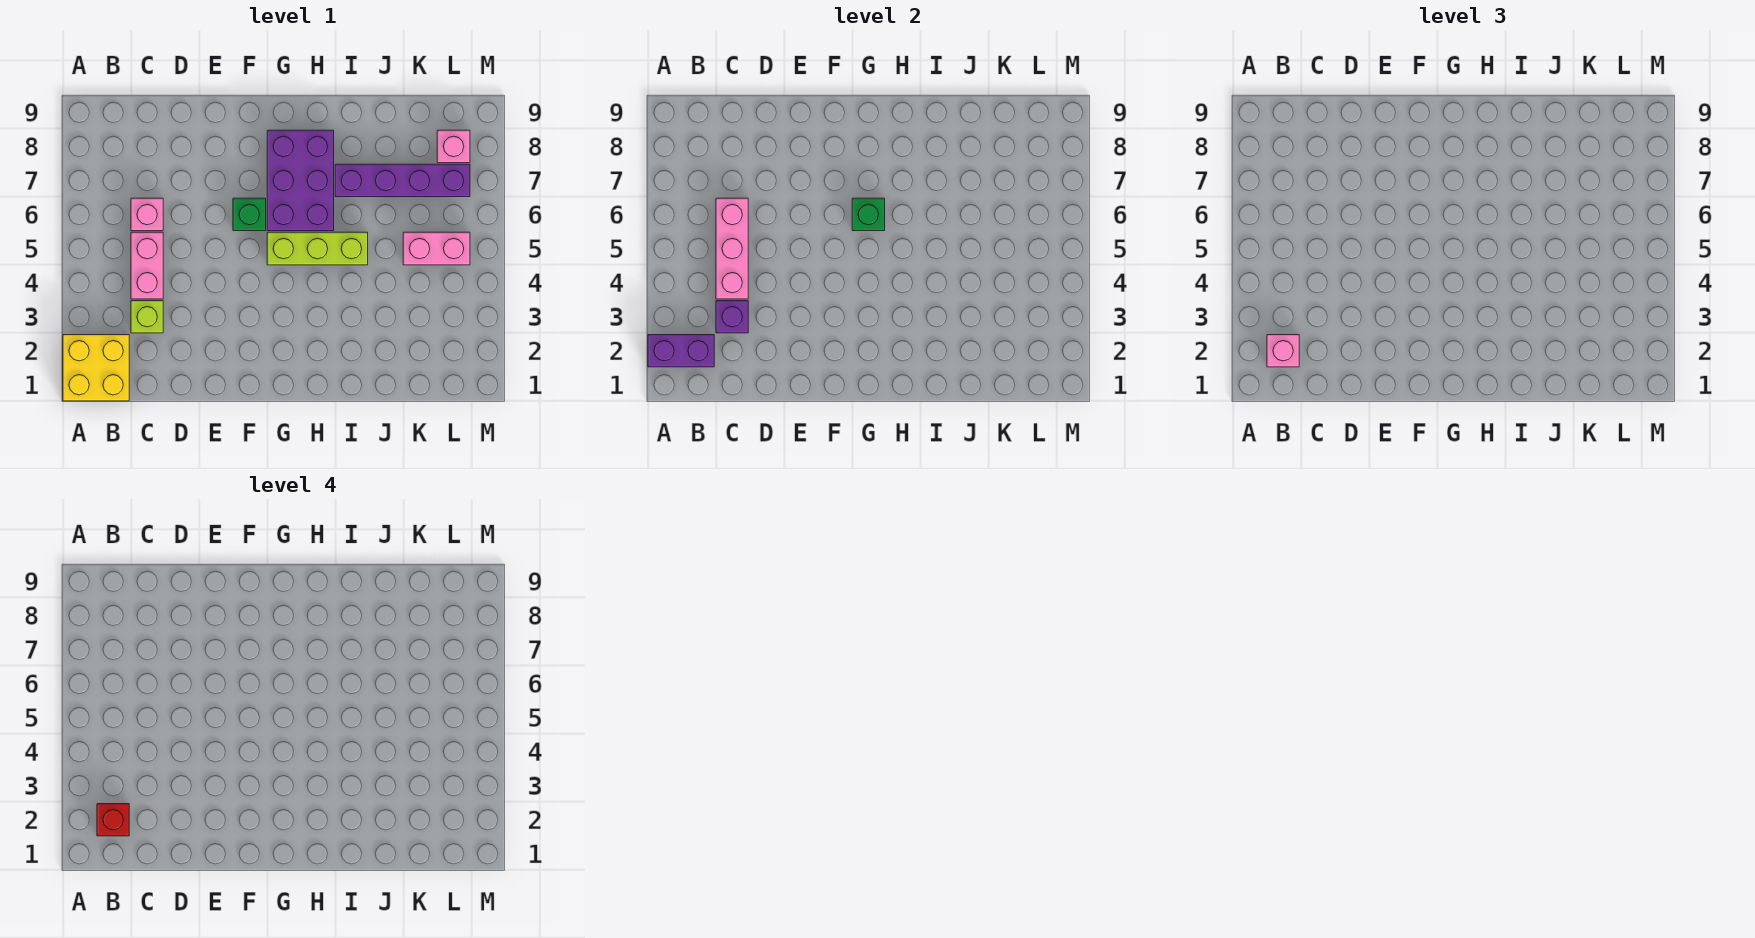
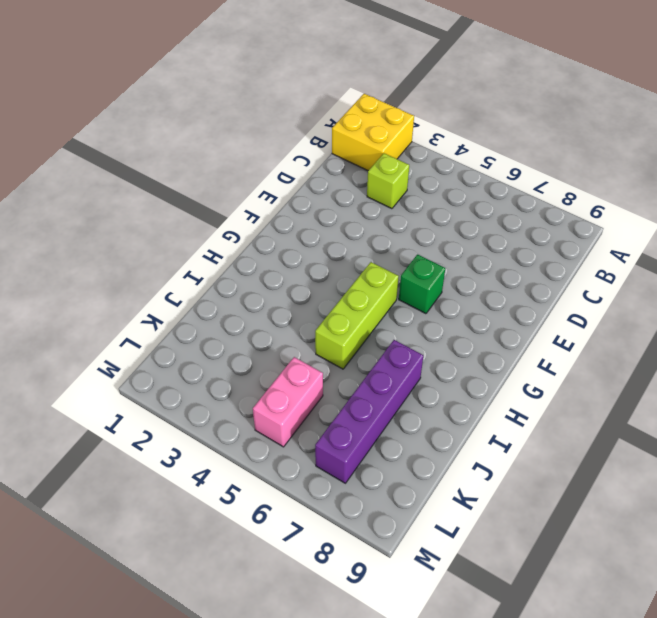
none -> pink 1x2 brick [131,232,163,299]
none -> pink 1x1 brick [131,198,163,231]
none -> purple 2x3 brick [267,130,334,231]

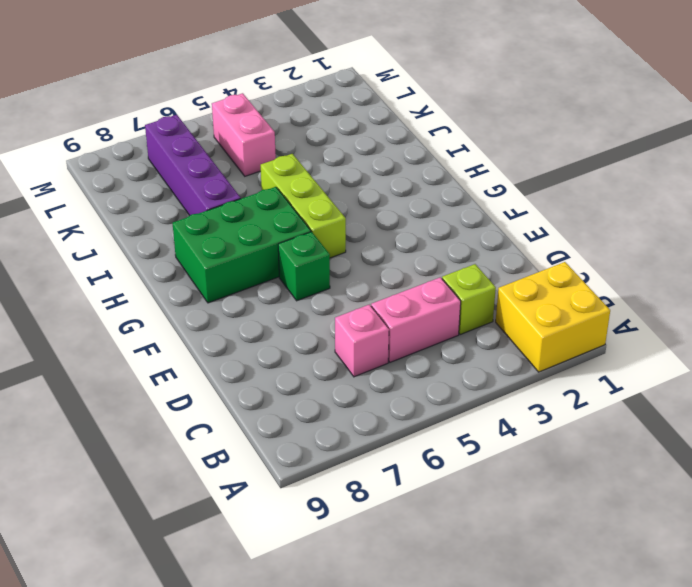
green 2x3 brick [173,187,311,303] -> purple 2x3 brick [267,130,334,231]
none -> pink 1x1 brick [437,130,470,163]
none -> purple 1x2 brick [648,335,714,367]
none -> purple 1x1 brick [716,301,748,333]

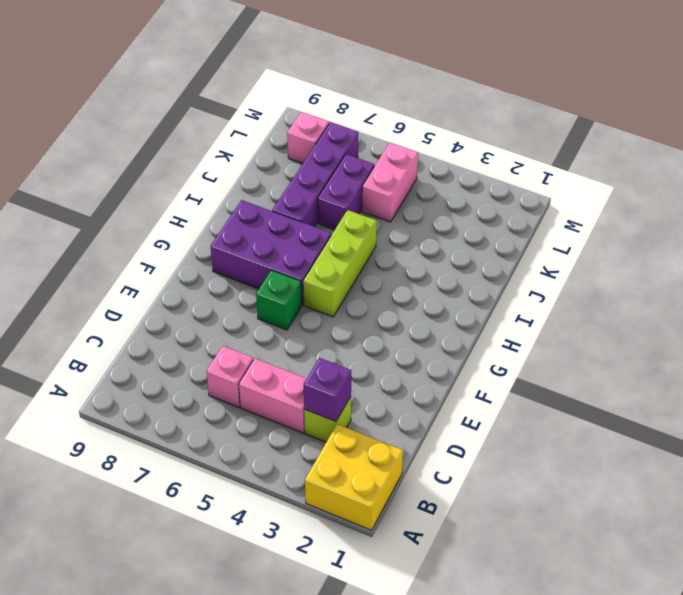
purple 1x2 brick [318,154,374,230] -> purple 1x2 brick moved to [648,335,714,367]
none -> pink 1x3 brick [716,198,748,299]
none -> green 1x1 brick [852,198,885,231]
none -> pink 1x1 brick [1267,335,1299,367]

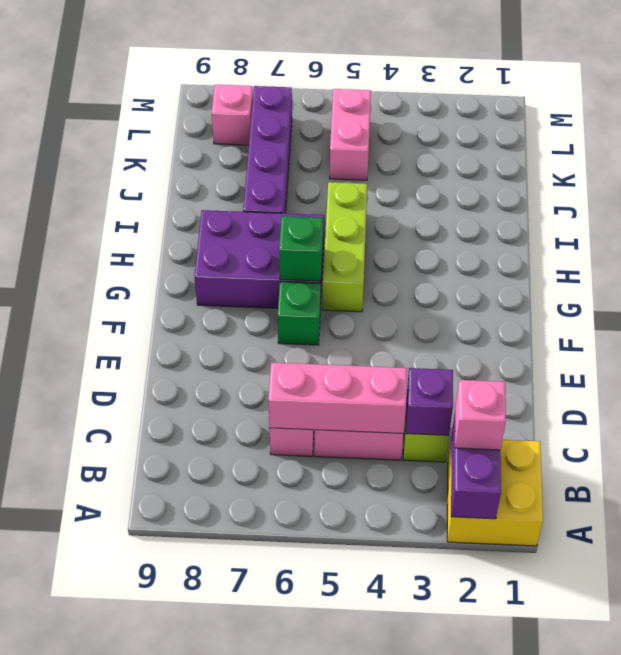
none -> red 1x1 brick [97,804,129,836]

